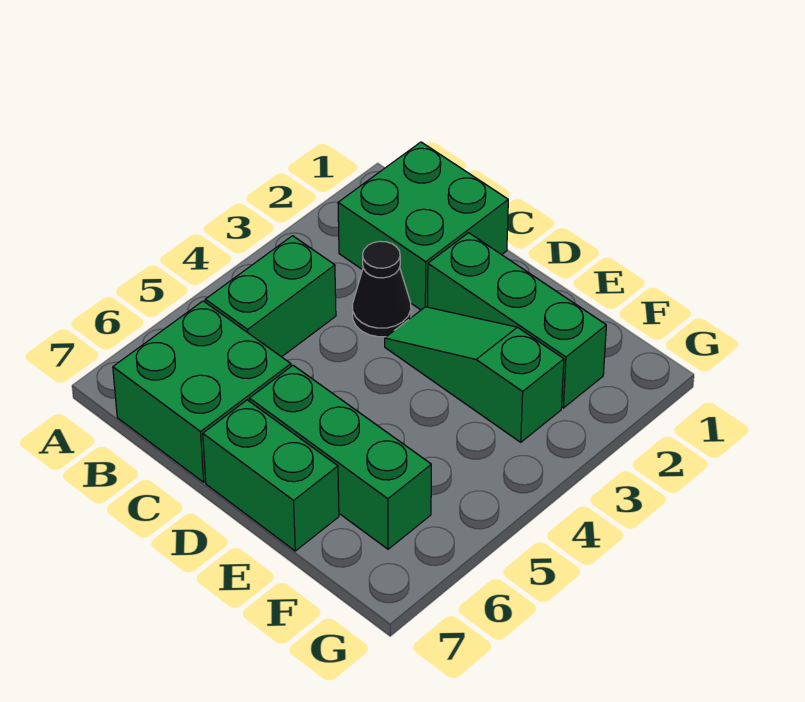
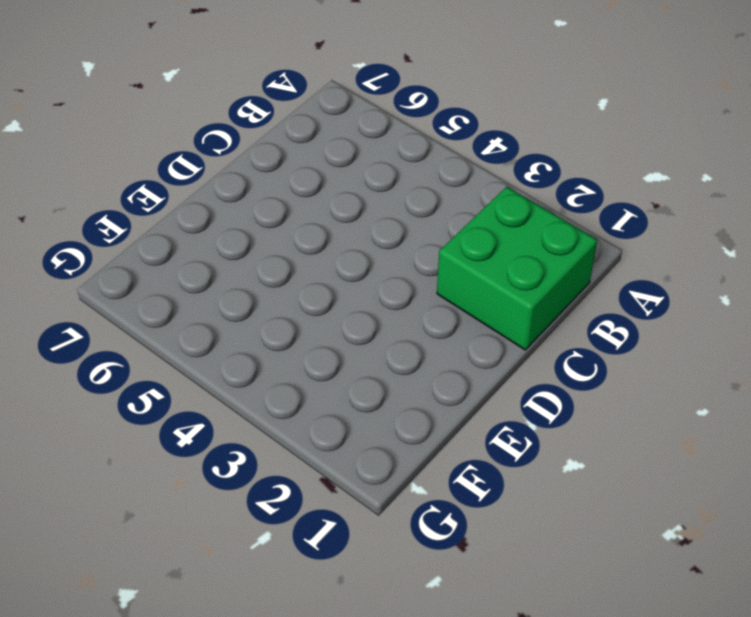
none -> green 1x2 brick [205,236,336,357]
none -> green 2x2 brick [113,301,291,482]

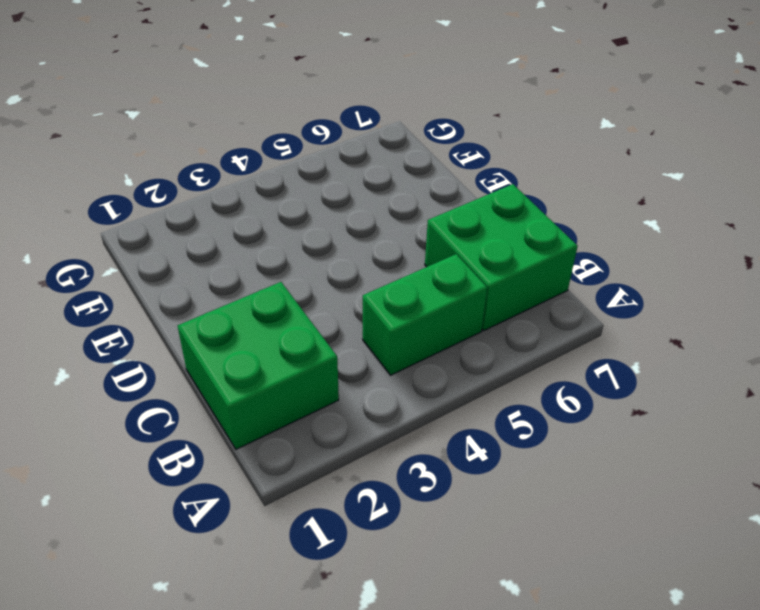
none -> black 1x1 cone [352,241,411,337]
none -> green 1x3 brick [428,233,606,408]

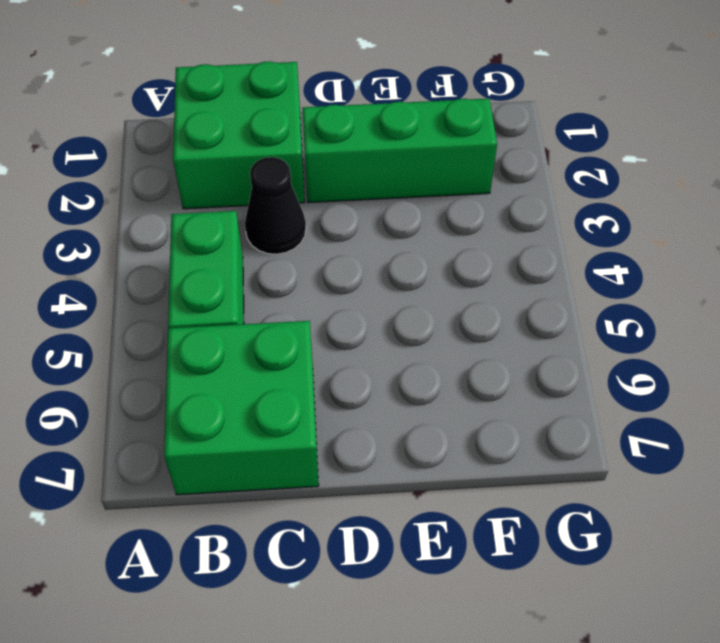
none -> green 1x3 slope [385,307,564,442]
none -> green 1x3 brick [249,365,431,549]

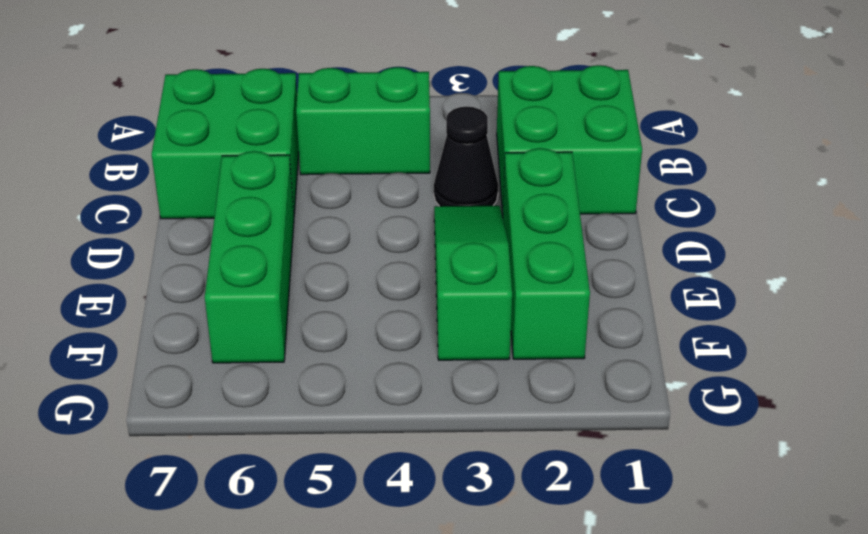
none -> green 1x2 brick [203,400,339,551]

